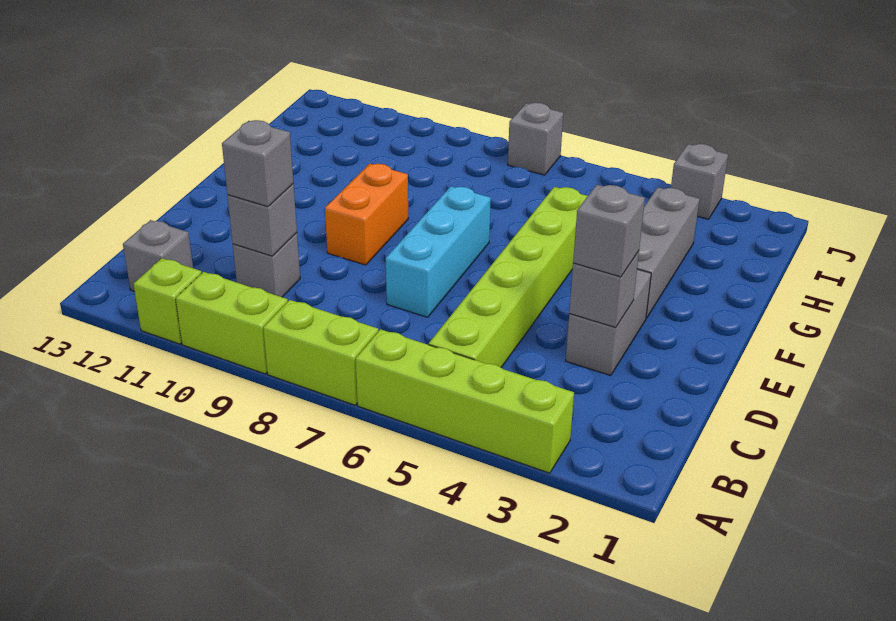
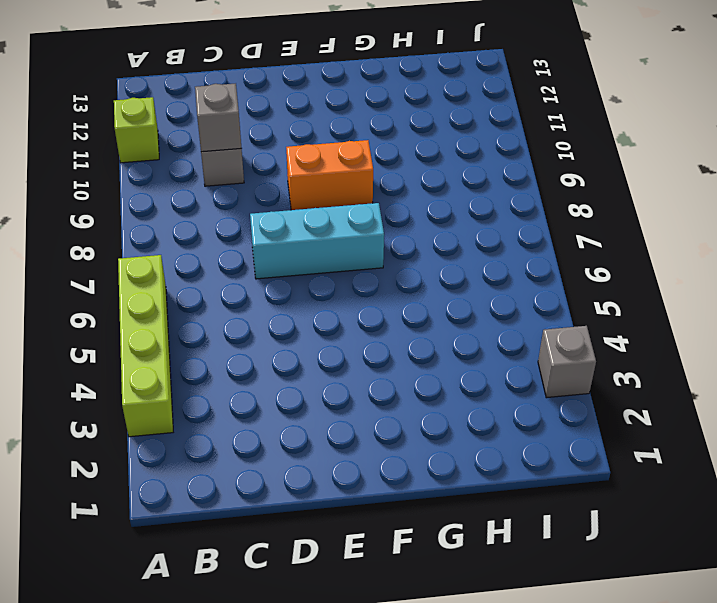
none -> lime 1x2 brick [263,300,378,405]
none -> lime 1x2 brick [176,272,288,374]
none -> lime 1x6 brick [429,187,588,367]

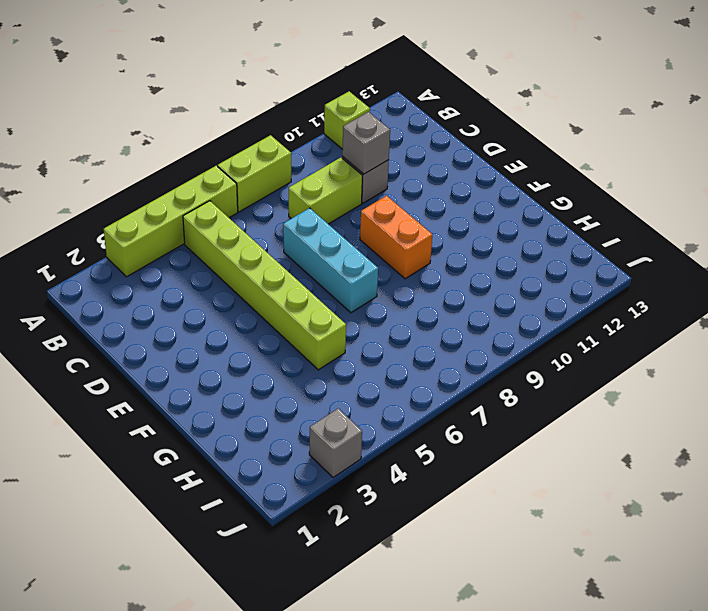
lime 1x2 brick [289,158,362,224] -> lime 1x2 brick moved to [176,272,288,374]
none -> grey 1x1 brick [123,220,193,291]
none -> grey 1x2 brick [566,269,651,376]
none -> grey 1x3 brick [637,188,700,318]

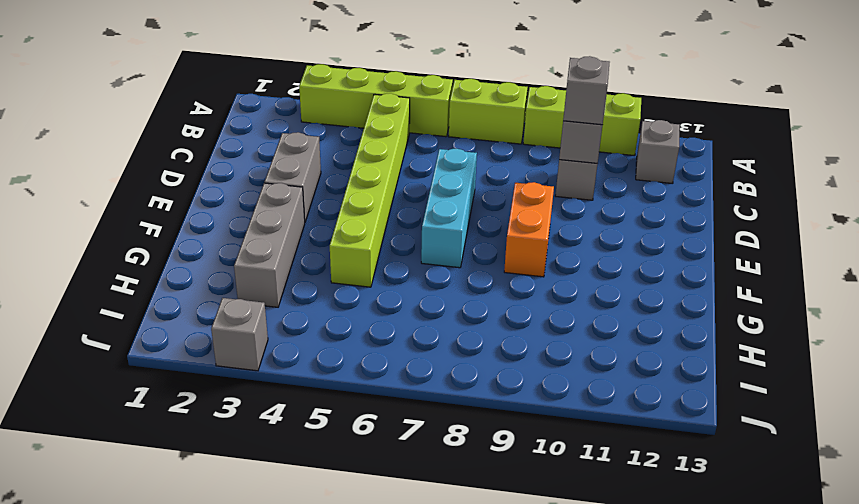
none -> grey 1x1 brick [508,103,563,175]
none -> grey 1x1 brick [569,251,639,327]
none -> grey 1x1 brick [573,185,645,277]

